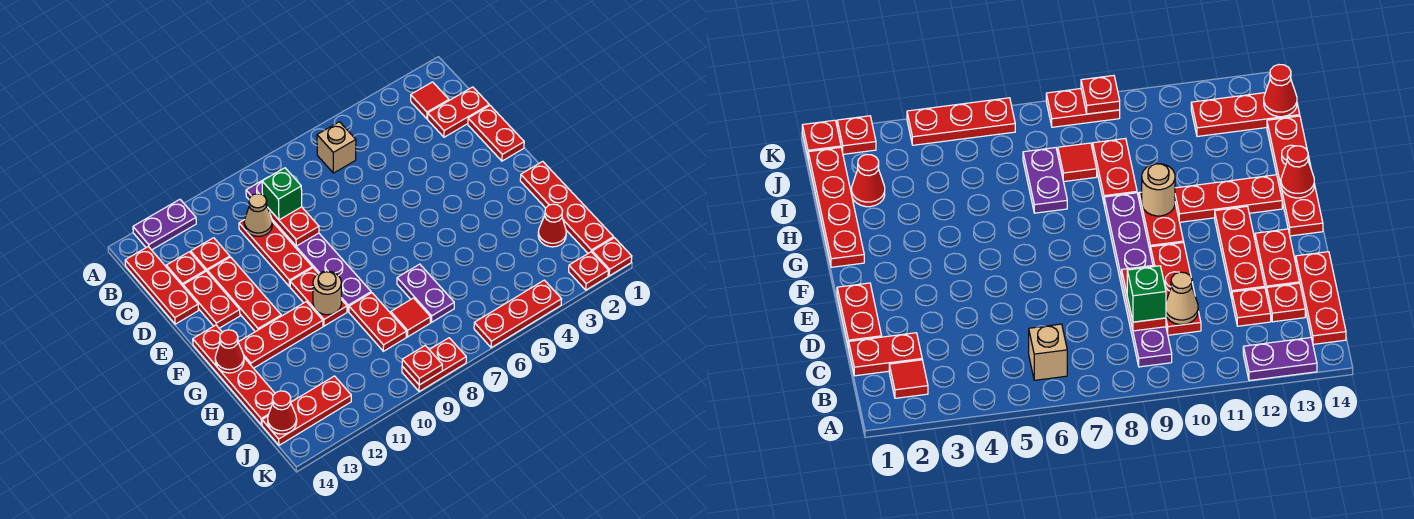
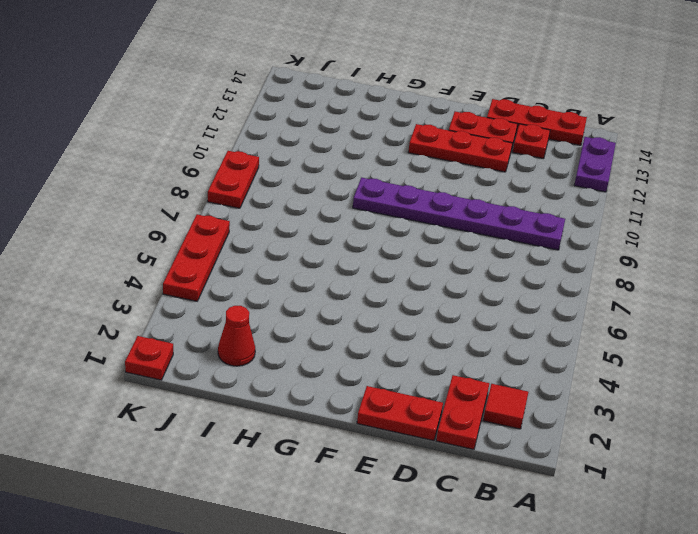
none -> tan 1x1 brick [317,122,356,173]
none -> red 1x3 plate [239,220,312,286]
none -> red 1x1 plate [191,238,230,272]
none -> red 1x2 plate [290,268,347,326]

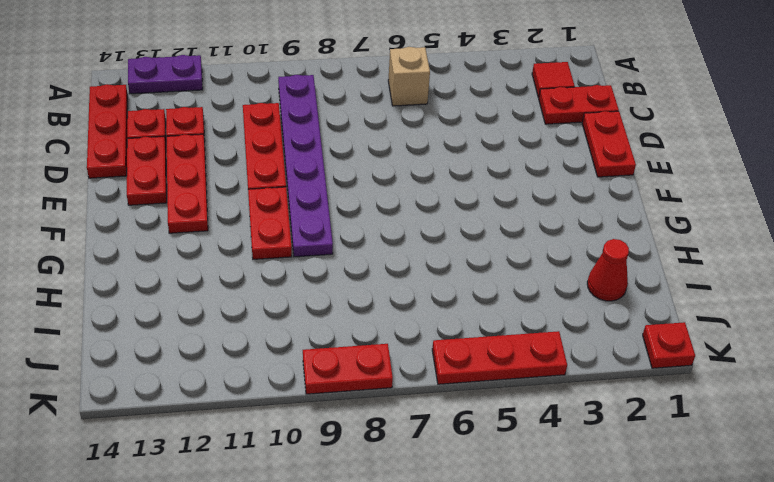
none -> red 1x4 plate [193,325,275,425]
none -> red 1x4 plate [520,161,614,253]
none -> red 1x3 plate [238,302,323,368]
none -> purple 1x2 plate [397,264,454,322]

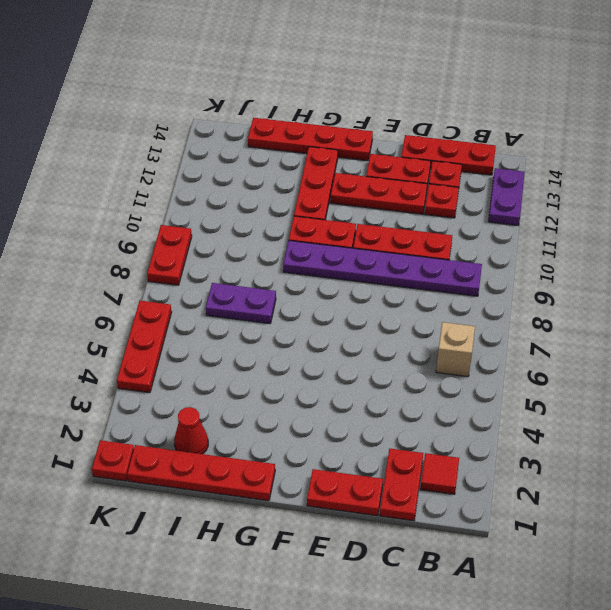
none -> red 1x2 plate [349,293,406,351]
none -> red 1x1 tile [391,298,430,337]
none -> red 1x3 plate [262,376,351,445]
none -> red 1x1 plate [569,252,608,290]

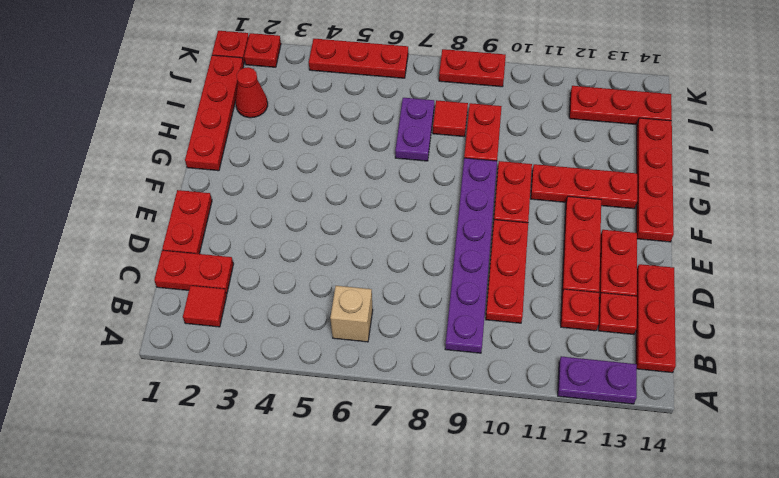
none -> red 1x2 plate [268,207,319,246]
none -> tan 1x1 cone [244,194,272,236]
none -> tan 1x1 round brick [313,271,341,315]
none -> red 1x1 cone [215,330,244,373]

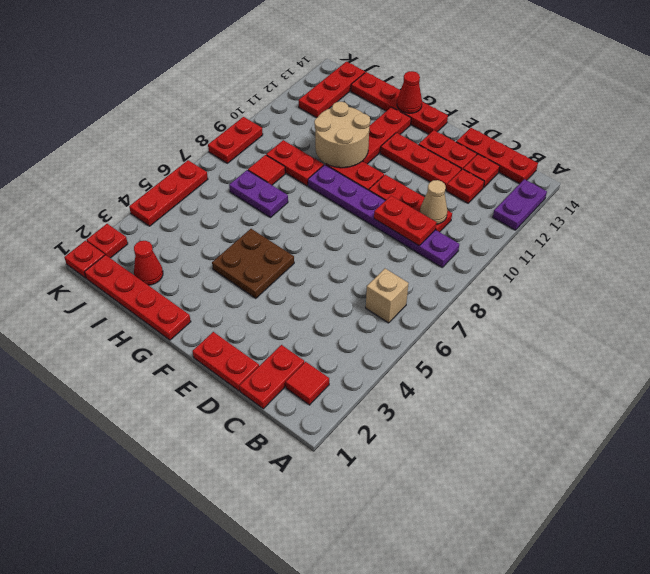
brown 2x2 plate [212,229,294,298] -> none
tan 2x2 round brick [314,102,370,168] -> tan 1x1 round brick [313,271,341,315]
none -> red 1x1 cone [268,391,297,434]
none -> red 1x1 plate [402,346,442,385]
none -> green 1x1 brick [262,168,302,220]

